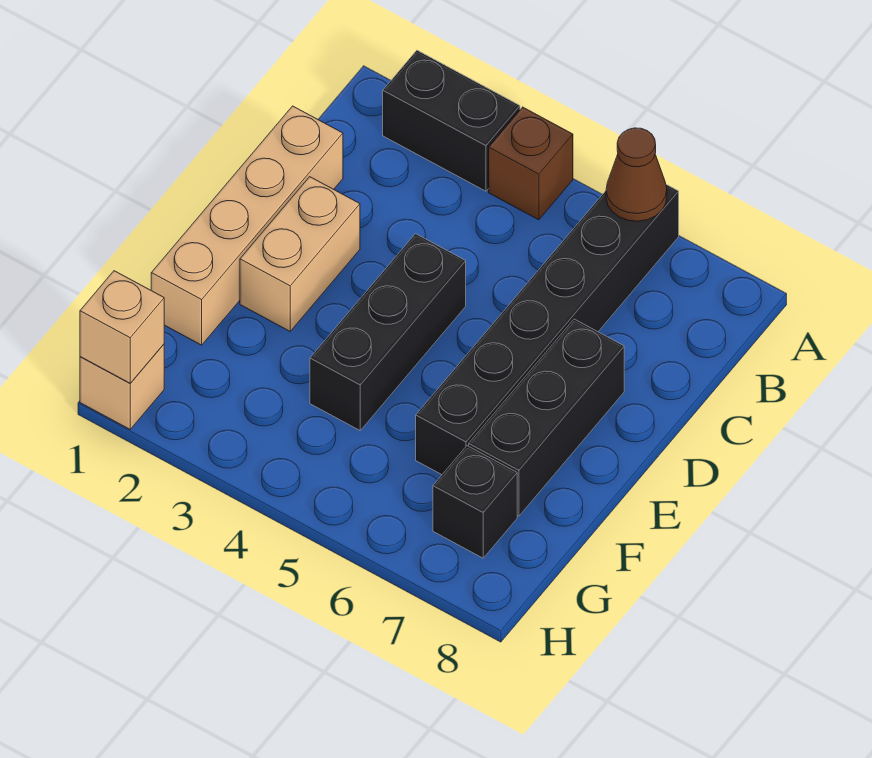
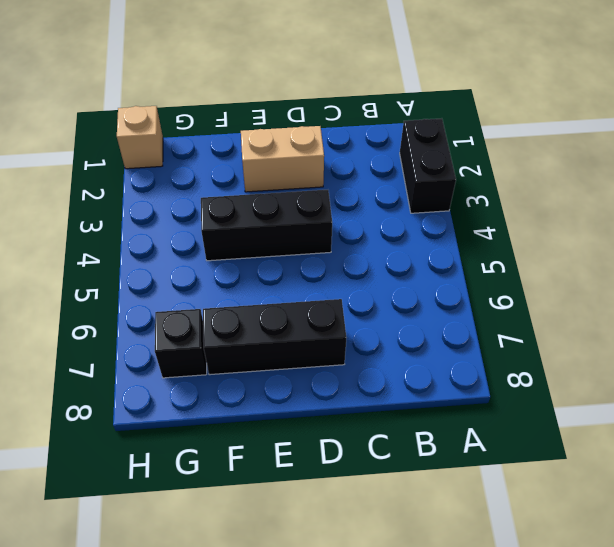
none -> brown 1x1 brick [489,107,573,220]
none -> black 1x6 brick [416,185,679,475]

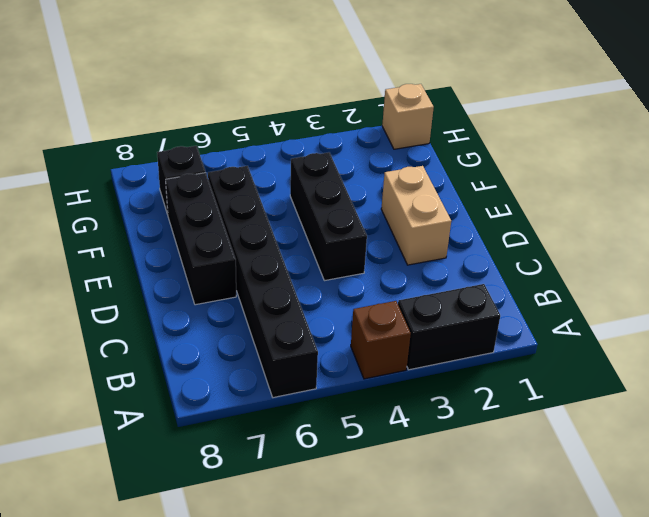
none -> tan 1x4 brick [151,106,343,345]
none -> brown 1x1 cone [606,128,667,221]

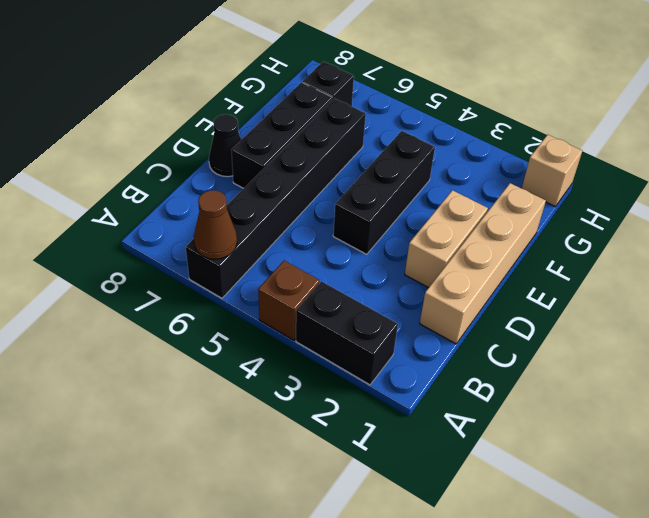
black 1x1 cone [209,114,241,177] -> none
none -> tan 1x1 brick [80,271,164,383]

